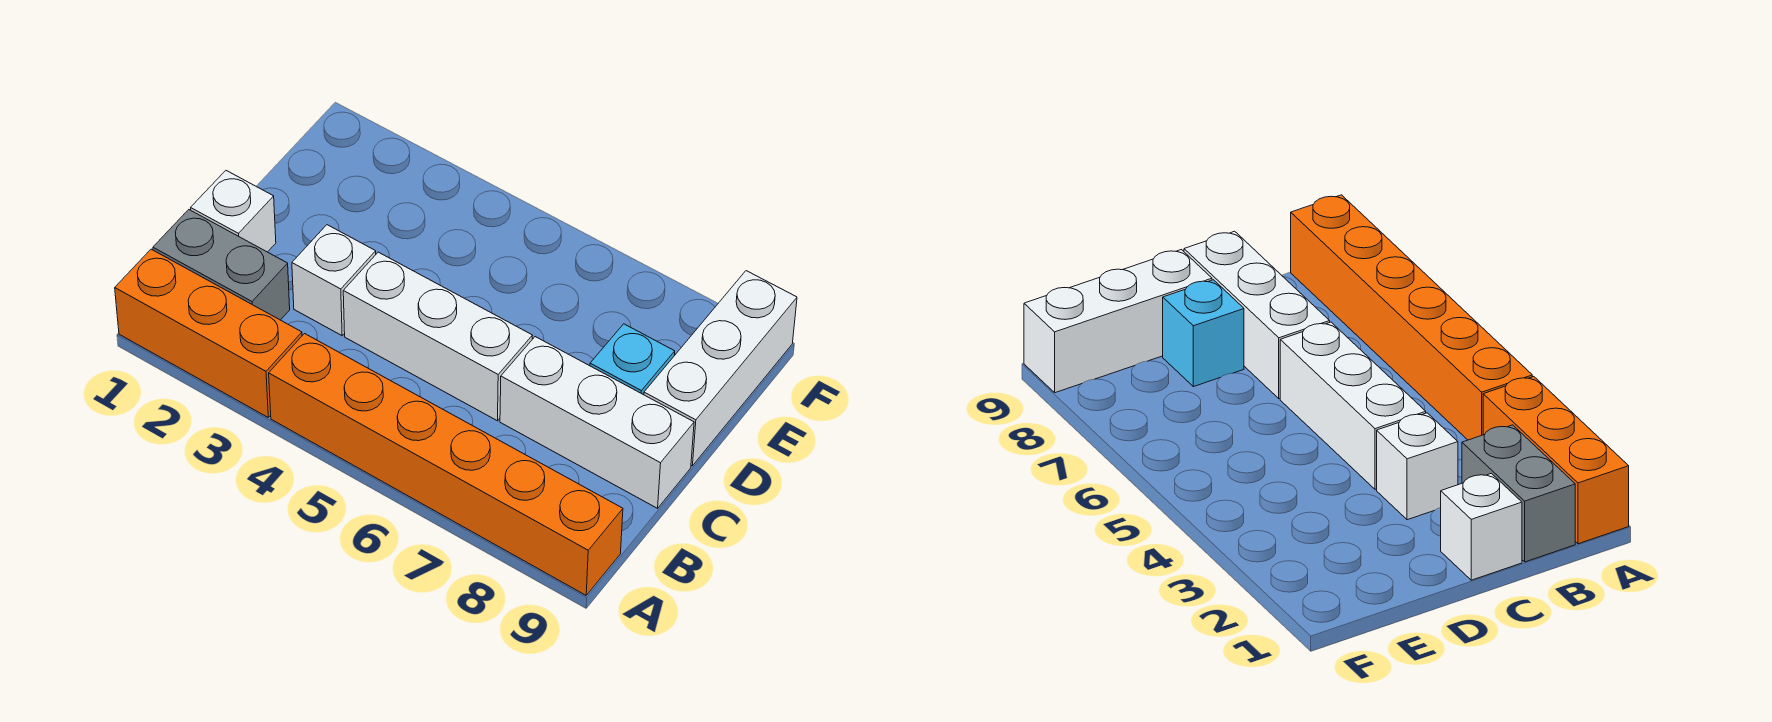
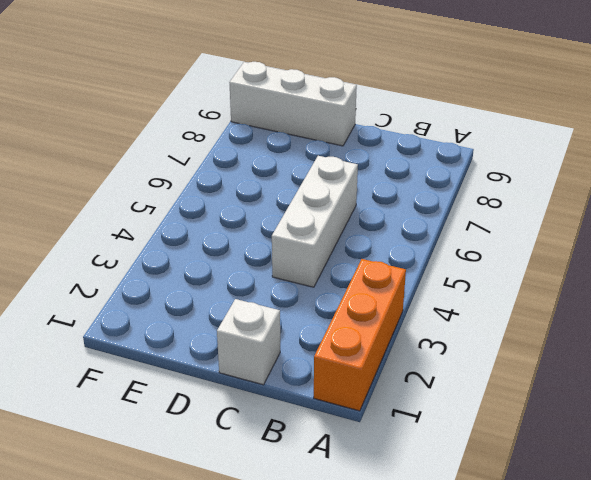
none -> orange 1x6 brick [269,334,623,595]
none -> grey 1x2 brick [153,210,290,320]

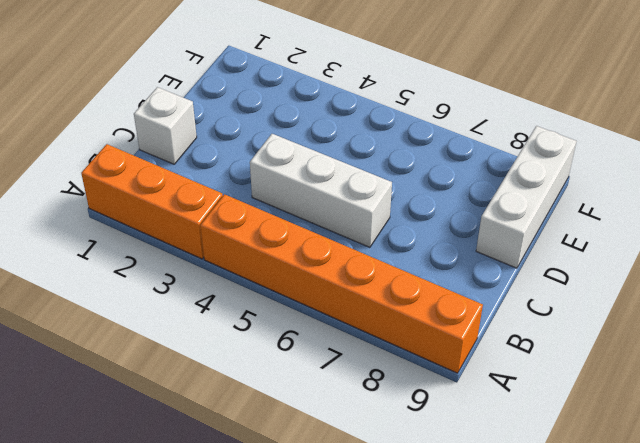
none -> grey 1x2 brick [153,210,290,320]
none -> white 1x1 brick [292,225,376,336]

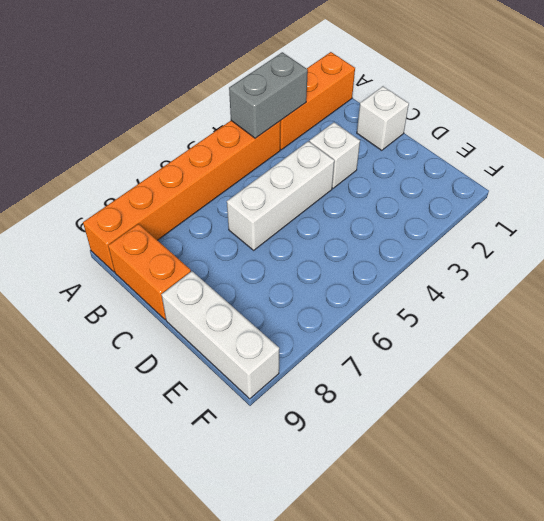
grey 1x2 brick [229,52,308,138] -> grey 1x2 brick moved to [153,210,290,320]
orange 1x2 brick [108,224,191,320] -> white 1x3 brick [500,337,694,508]
none -> cyan 1x1 brick [590,324,675,395]

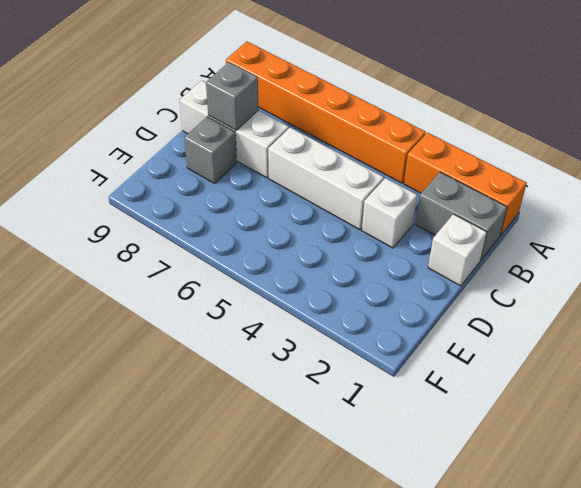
grey 1x1 brick [206,62,259,130] -> none
grey 1x1 brick [184,117,237,184] -> cyan 1x1 brick [590,324,675,395]
none -> white 1x3 brick [644,271,797,466]

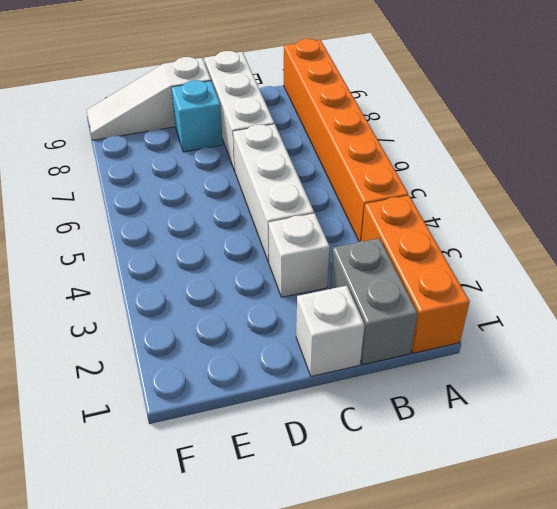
white 1x3 slope [87,57,211,140] -> white 1x3 brick [644,271,797,466]

